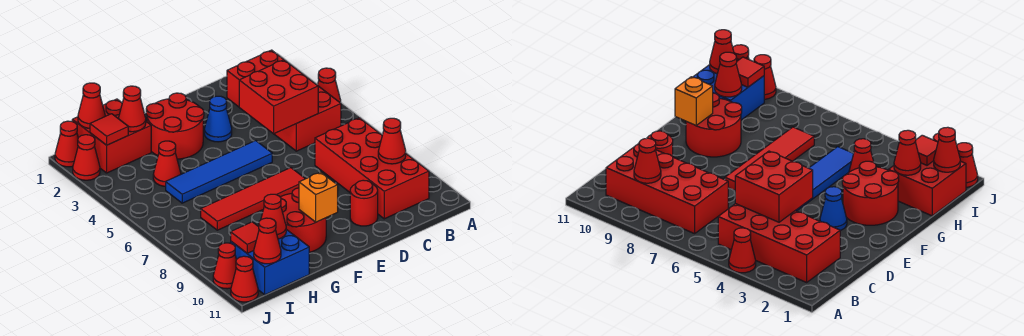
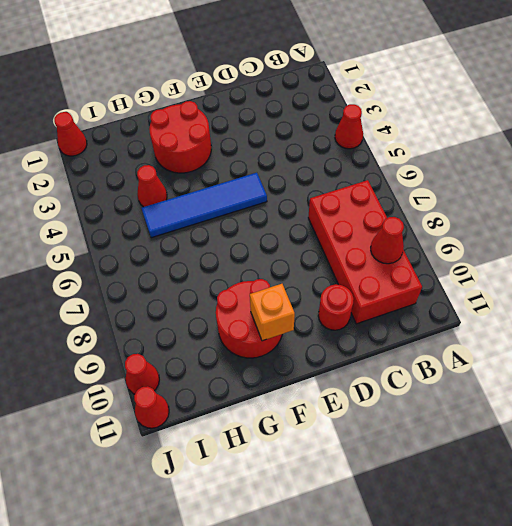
none -> red 2x4 brick [227,50,341,151]
none -> blue 1x1 cone [204,96,232,142]
none -> red 1x4 tile [201,168,305,230]

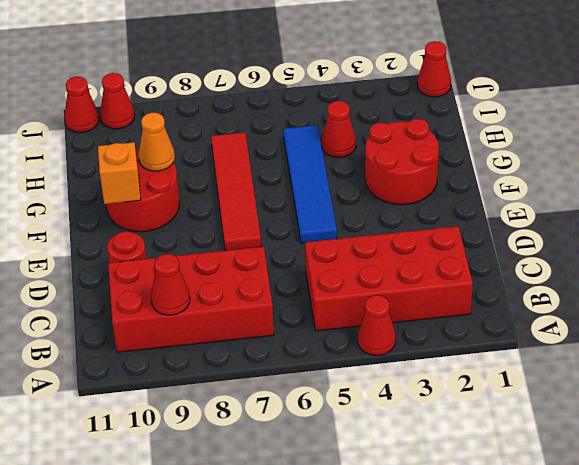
orange 1x1 cone [139,113,175,171] -> none
none -> blue 1x1 cone [204,96,232,142]
none -> red 2x2 brick [72,99,151,173]
none -> blue 2x2 brick [231,229,309,295]

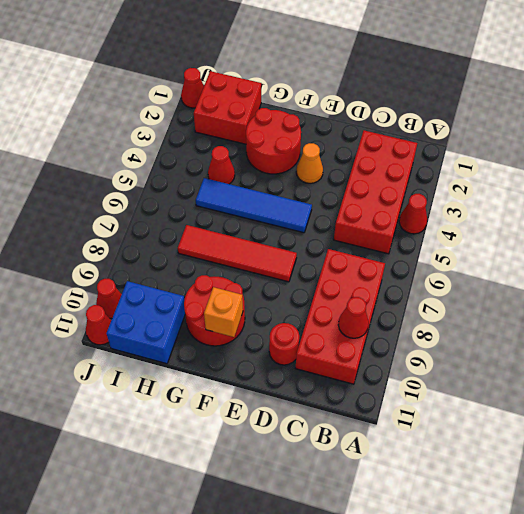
orange 1x1 cone [296,143,323,183] -> blue 1x1 cone [204,96,232,142]
none -> red 1x1 cone [73,135,100,180]
none -> red 2x2 brick [239,60,318,134]
none -> red 1x1 cone [118,86,146,132]

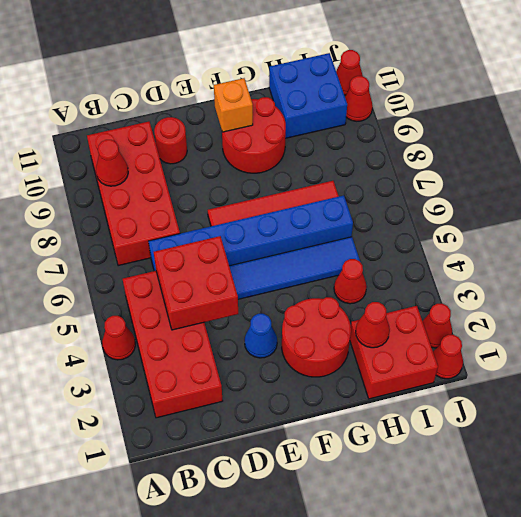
blue 1x6 brick [149,195,353,271] -> none
none -> red 1x1 cone [261,194,286,239]
none -> red 1x1 cone [78,83,105,128]
none -> red 1x1 tile [90,114,128,145]

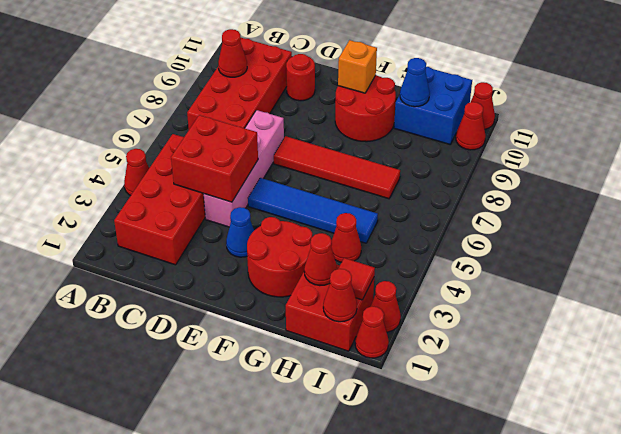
pink 1x4 brick [204,110,284,227] -> none
blue 1x1 cone [400,58,430,107] -> red 1x1 cone [261,194,286,239]
none -> red 1x1 tile [231,222,259,253]
none -> red 1x1 cone [254,218,281,264]

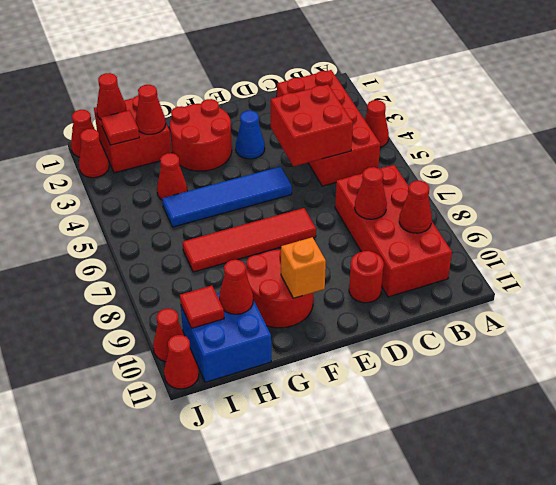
red 1x1 cone [355,167,387,219] -> red 1x1 cone moved to [254,218,281,264]

